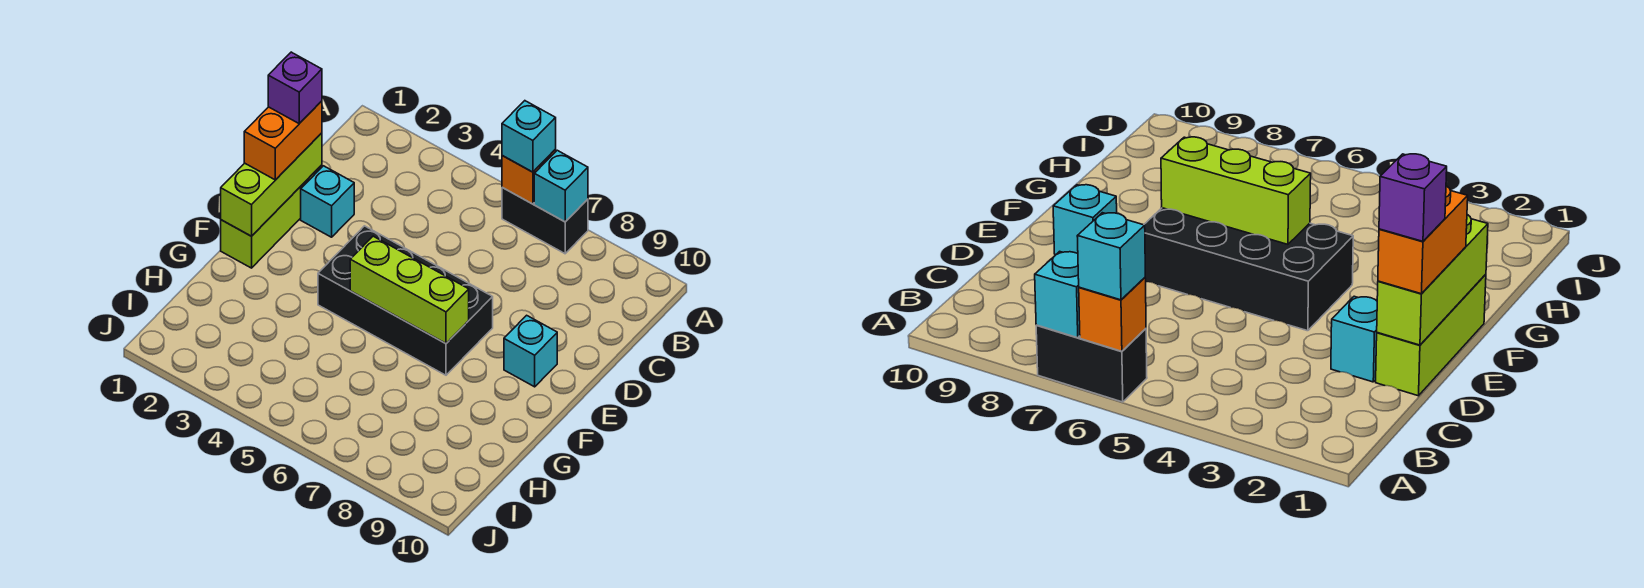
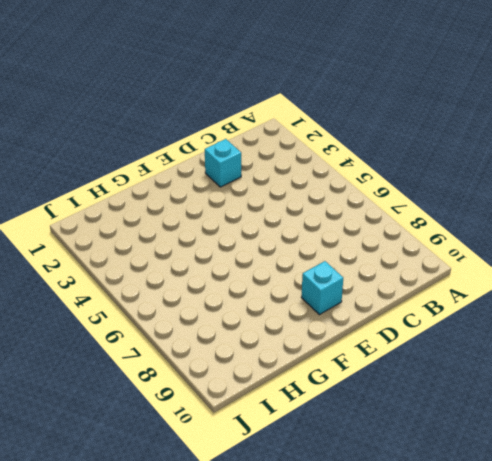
none -> black 1x2 brick [502,188,588,254]
none -> lime 1x3 brick [221,165,322,268]
none -> black 2x4 brick [318,226,493,375]

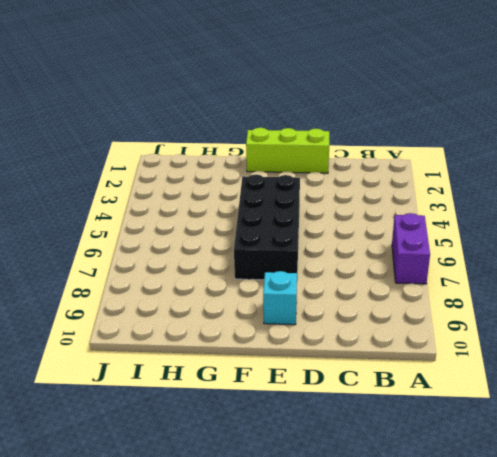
purple 1x2 brick [392,213,430,284] -> black 1x2 brick [502,188,588,254]
none -> cyan 1x1 brick [301,166,354,237]
none -> orange 1x1 brick [502,150,556,204]
none -> cyan 1x1 brick [534,150,588,222]

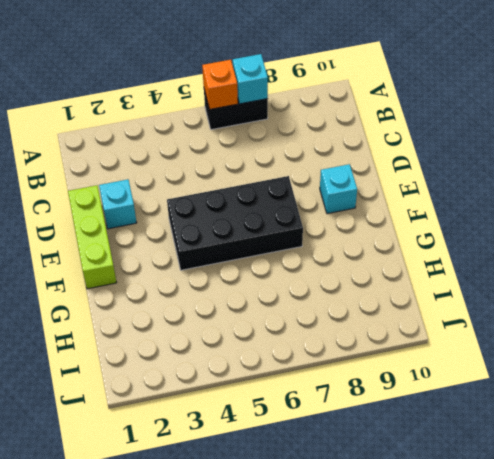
none -> lime 1x3 brick [221,133,322,236]
none -> lime 1x3 brick [350,236,469,343]
none -> cyan 1x1 brick [502,101,556,172]

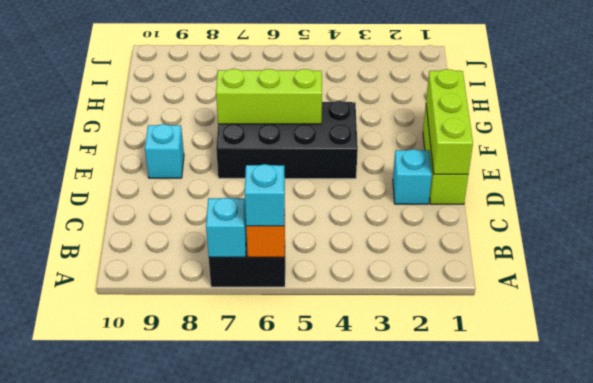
none -> orange 1x2 brick [244,101,322,180]
none -> purple 1x1 brick [268,52,322,124]

